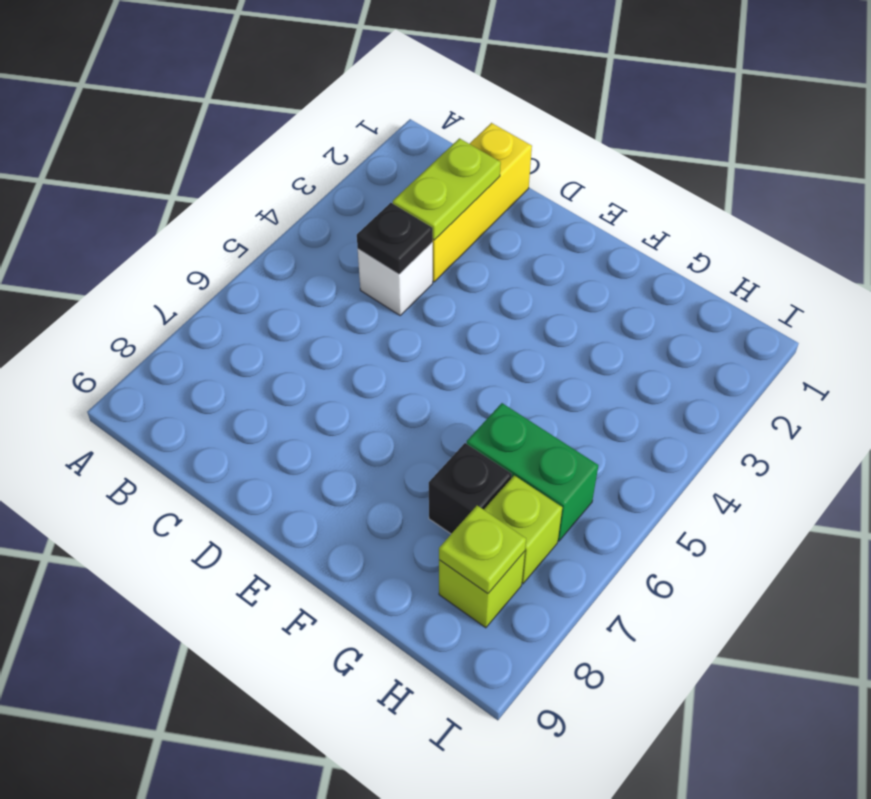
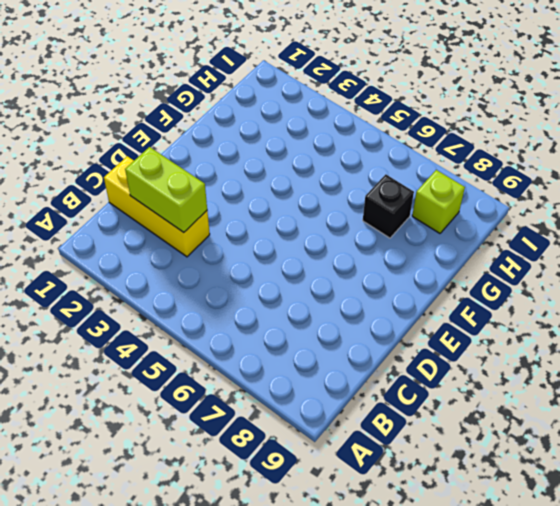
lime 1x2 brick [125,147,207,232] -> lime 1x2 plate [393,138,501,240]
none -> white 1x1 brick [358,243,433,315]
none -> green 1x2 brick [467,403,598,541]

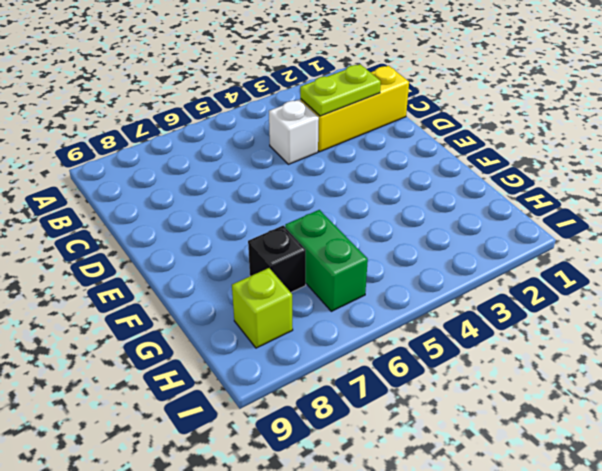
none -> lime 1x1 brick [484,476,562,583]
none -> black 1x1 plate [357,203,433,274]

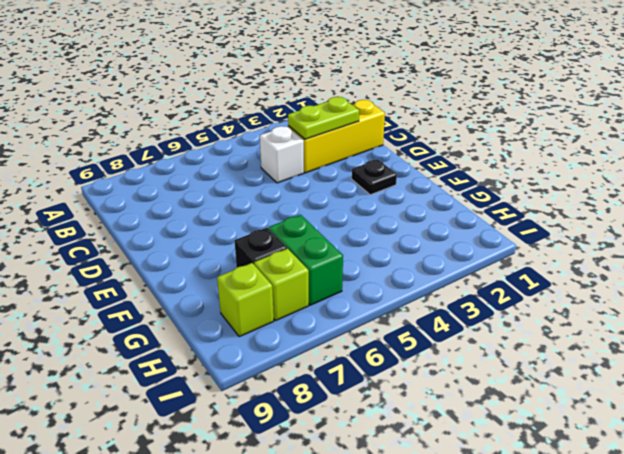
black 1x1 plate [352,159,397,195] -> black 1x1 plate moved to [357,203,433,274]
none -> lime 1x1 plate [439,506,526,593]

